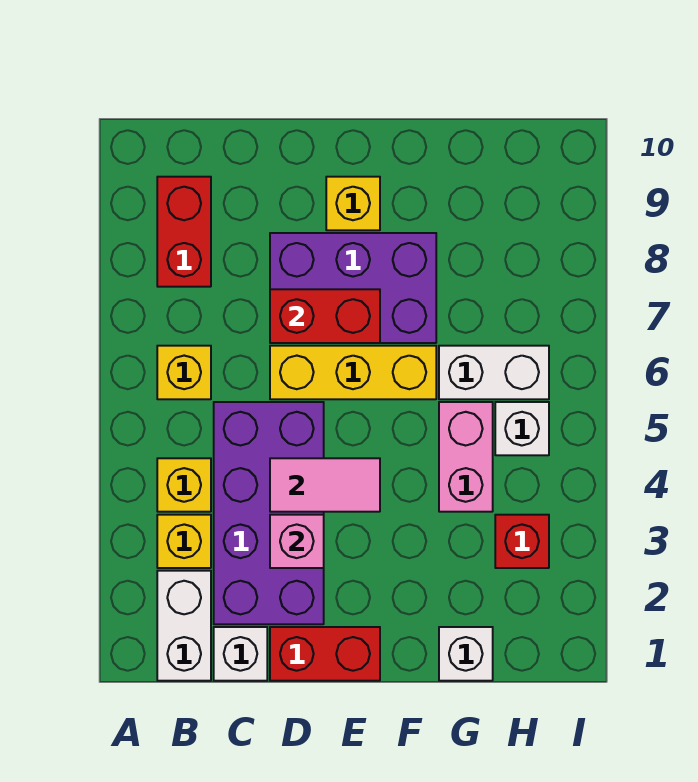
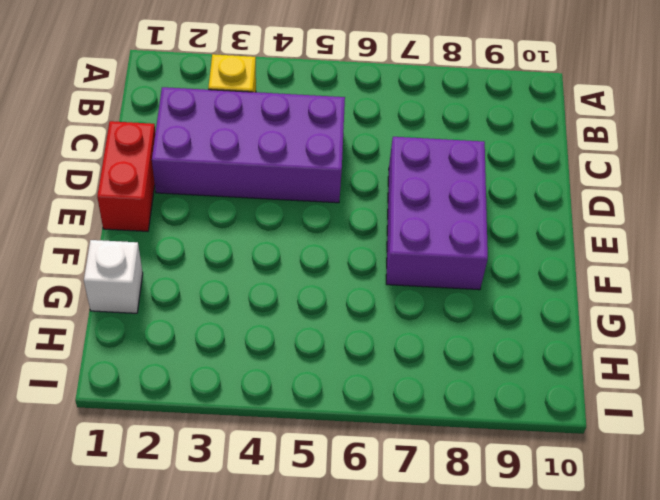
none -> white 1x2 brick [157,571,211,681]
none -> yellow 1x1 brick [157,458,211,512]
none -> yellow 1x1 brick [157,346,211,399]

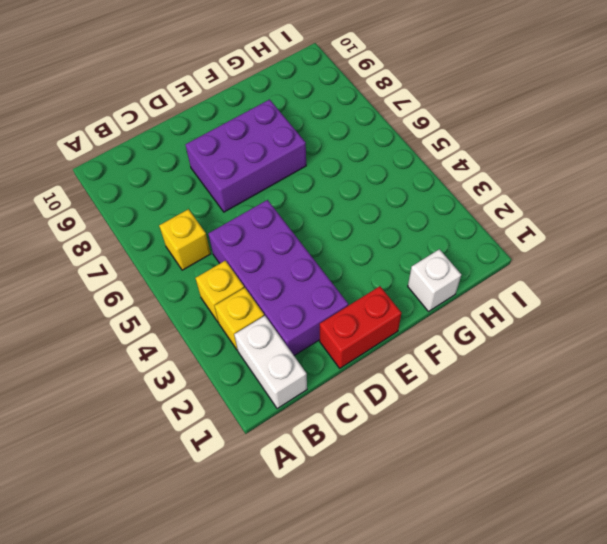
none -> red 1x2 brick [157,177,211,287]
none -> white 1x1 brick [214,627,267,681]
none -> yellow 1x3 brick [270,346,436,399]

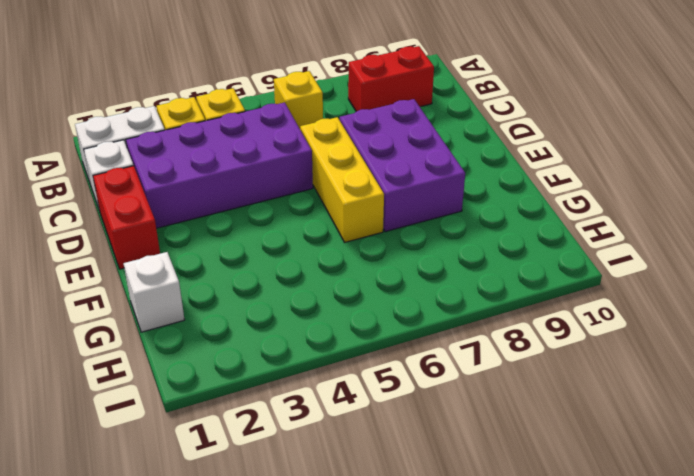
none -> yellow 1x1 brick [326,177,380,230]
none -> pink 1x2 brick [439,402,493,512]
none -> white 1x2 brick [439,346,549,399]

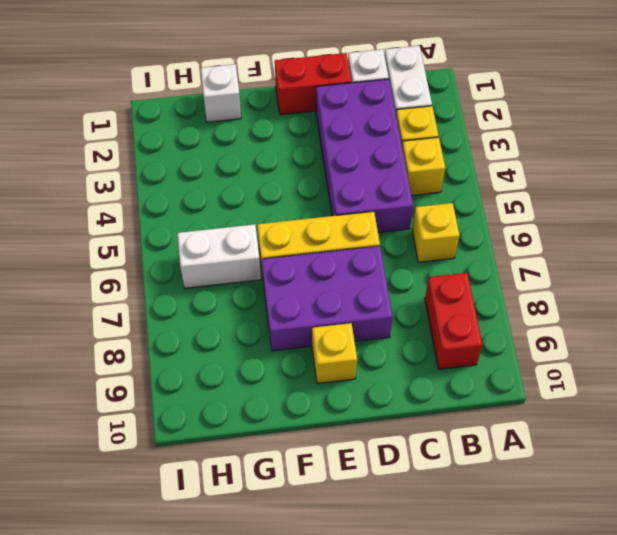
none -> pink 1x2 brick [439,402,493,512]
none -> red 1x1 brick [495,515,549,568]
none -> white 1x1 brick [495,402,549,455]

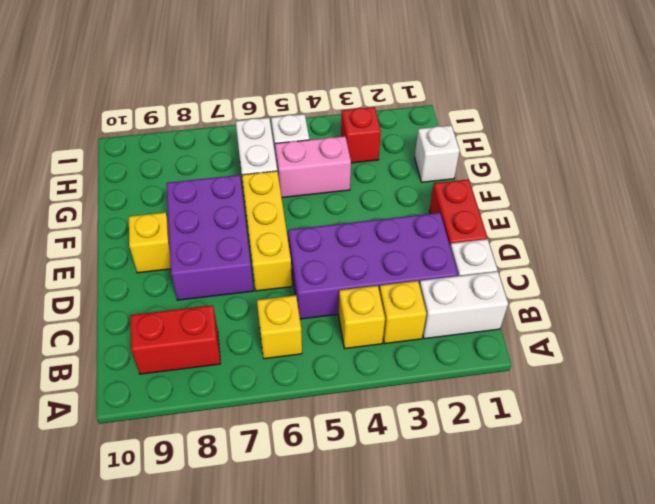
none -> pink 1x1 brick [270,515,324,568]
none -> pink 1x2 tile [270,458,380,512]
none -> red 1x2 brick [270,289,380,343]

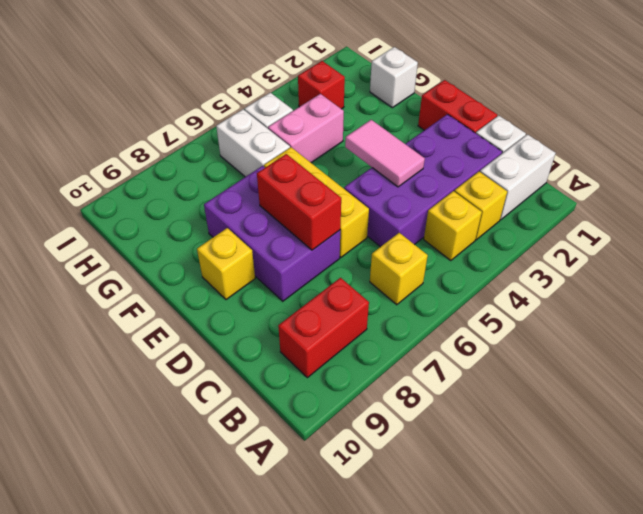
none -> pink 1x1 brick [270,515,324,568]

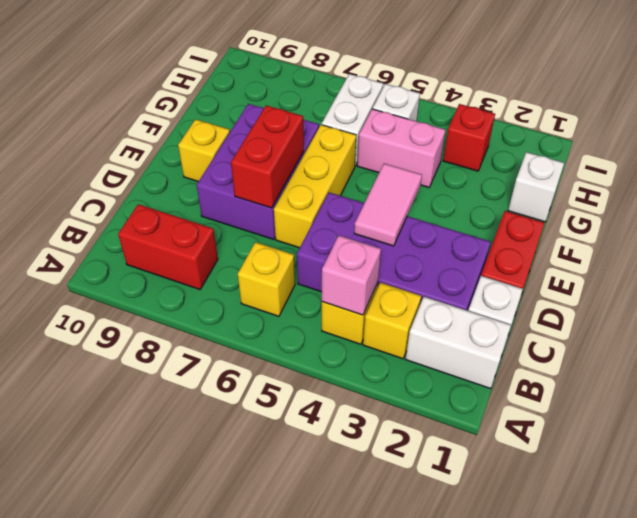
pink 1x1 brick [322,236,381,315] -> pink 1x1 brick moved to [270,515,324,568]

